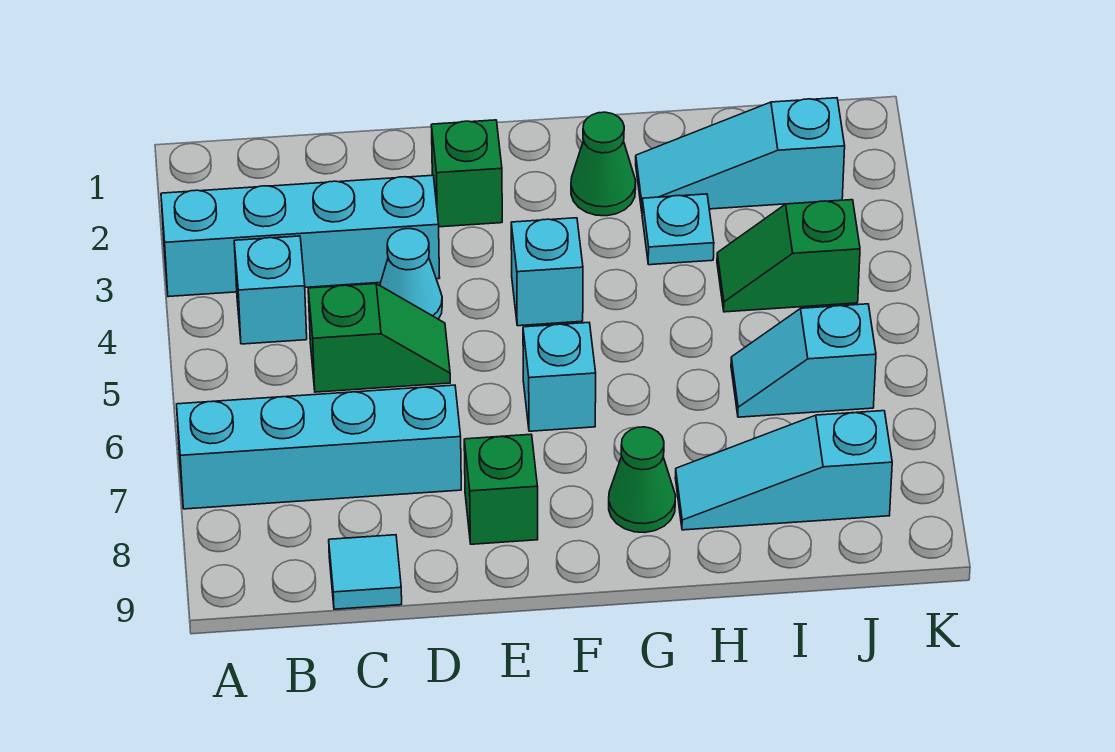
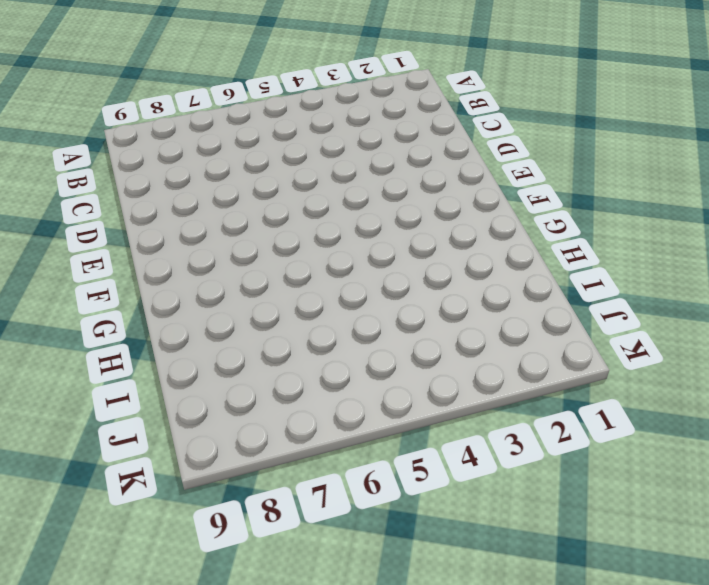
none -> cyan 1x4 brick [161,175,440,297]
none -> cyan 1x4 brick [177,385,461,509]
none -> cyan 1x1 brick [234,236,307,344]

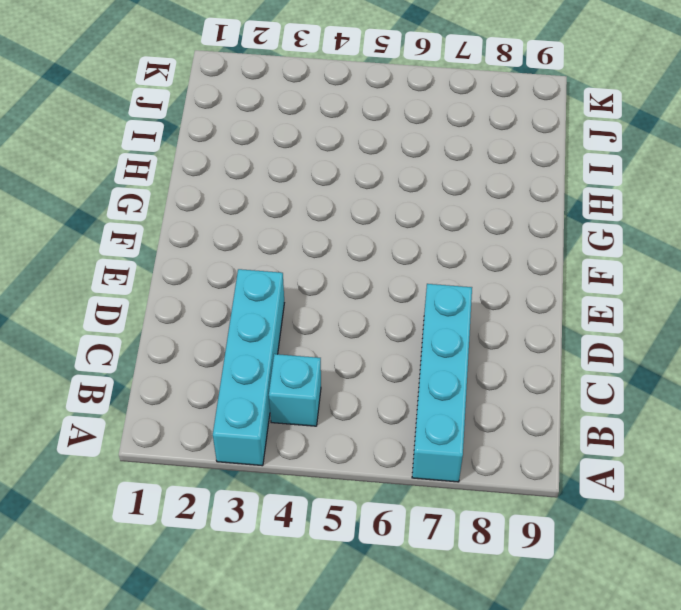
none -> green 1x2 slope [308,284,450,392]
none -> cyan 1x1 tile [329,535,402,609]
none -> cyan 1x1 cone [380,229,442,319]

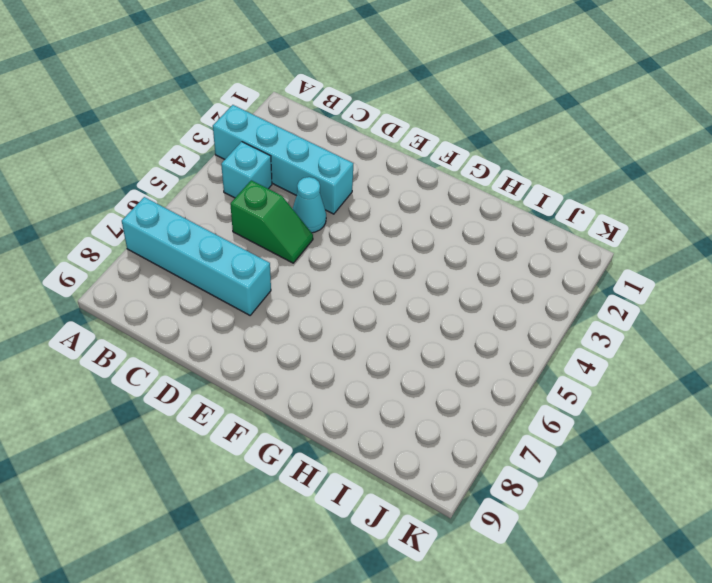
none -> cyan 1x1 tile [329,535,402,609]
none -> green 1x1 brick [431,120,502,227]
none -> green 1x1 brick [464,434,538,544]

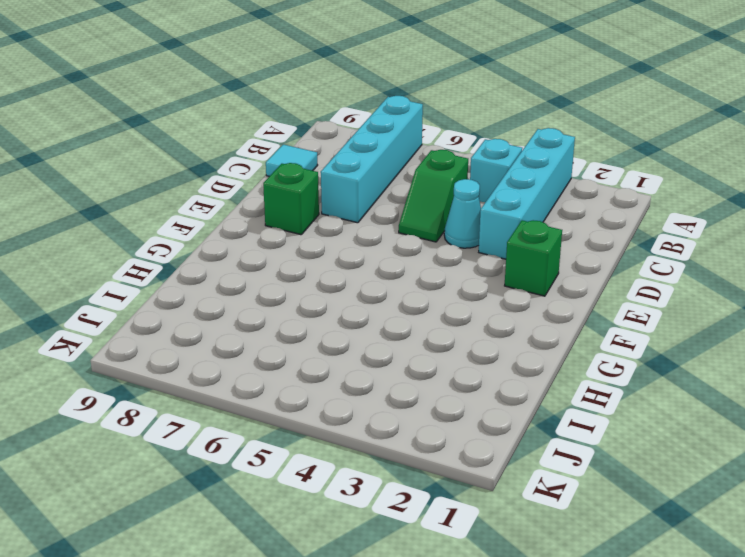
none -> cyan 1x1 brick [511,218,583,326]
none -> cyan 1x1 brick [523,323,596,431]
none -> green 1x1 cone [571,112,636,216]

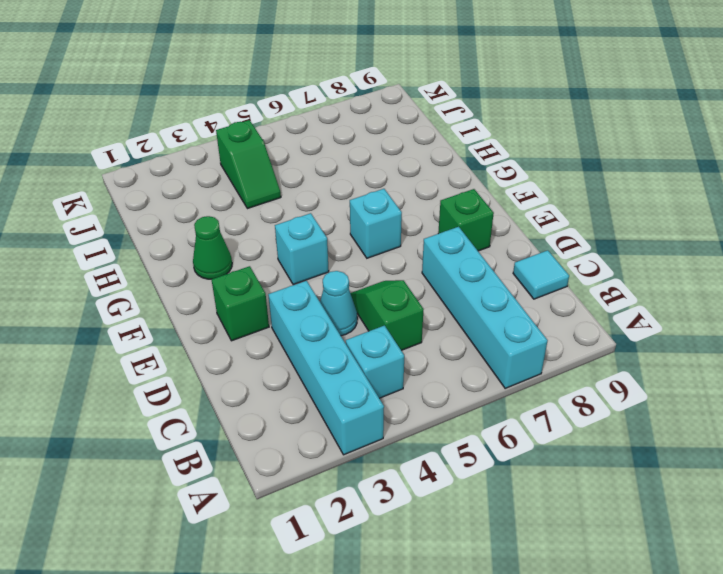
none -> green 1x1 cone [609,427,676,533]
none -> cyan 1x3 slope [636,98,845,211]
none -> cyan 1x1 plate [642,194,714,265]

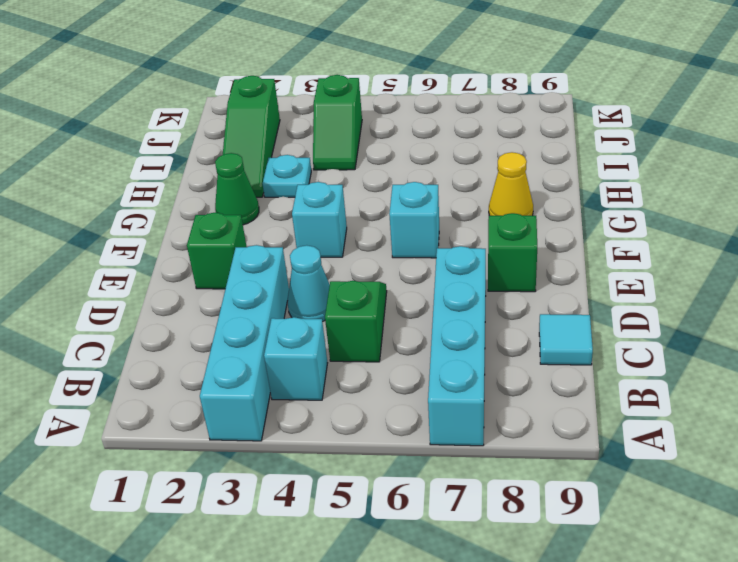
yellow 1x1 cone [489,152,533,216] -> green 1x1 cone [609,427,676,533]
green 1x3 slope [223,76,280,197] -> cyan 1x3 slope [636,98,845,211]
none -> cyan 1x3 slope [675,411,892,530]
none -> cyan 1x2 slope [731,304,876,417]

